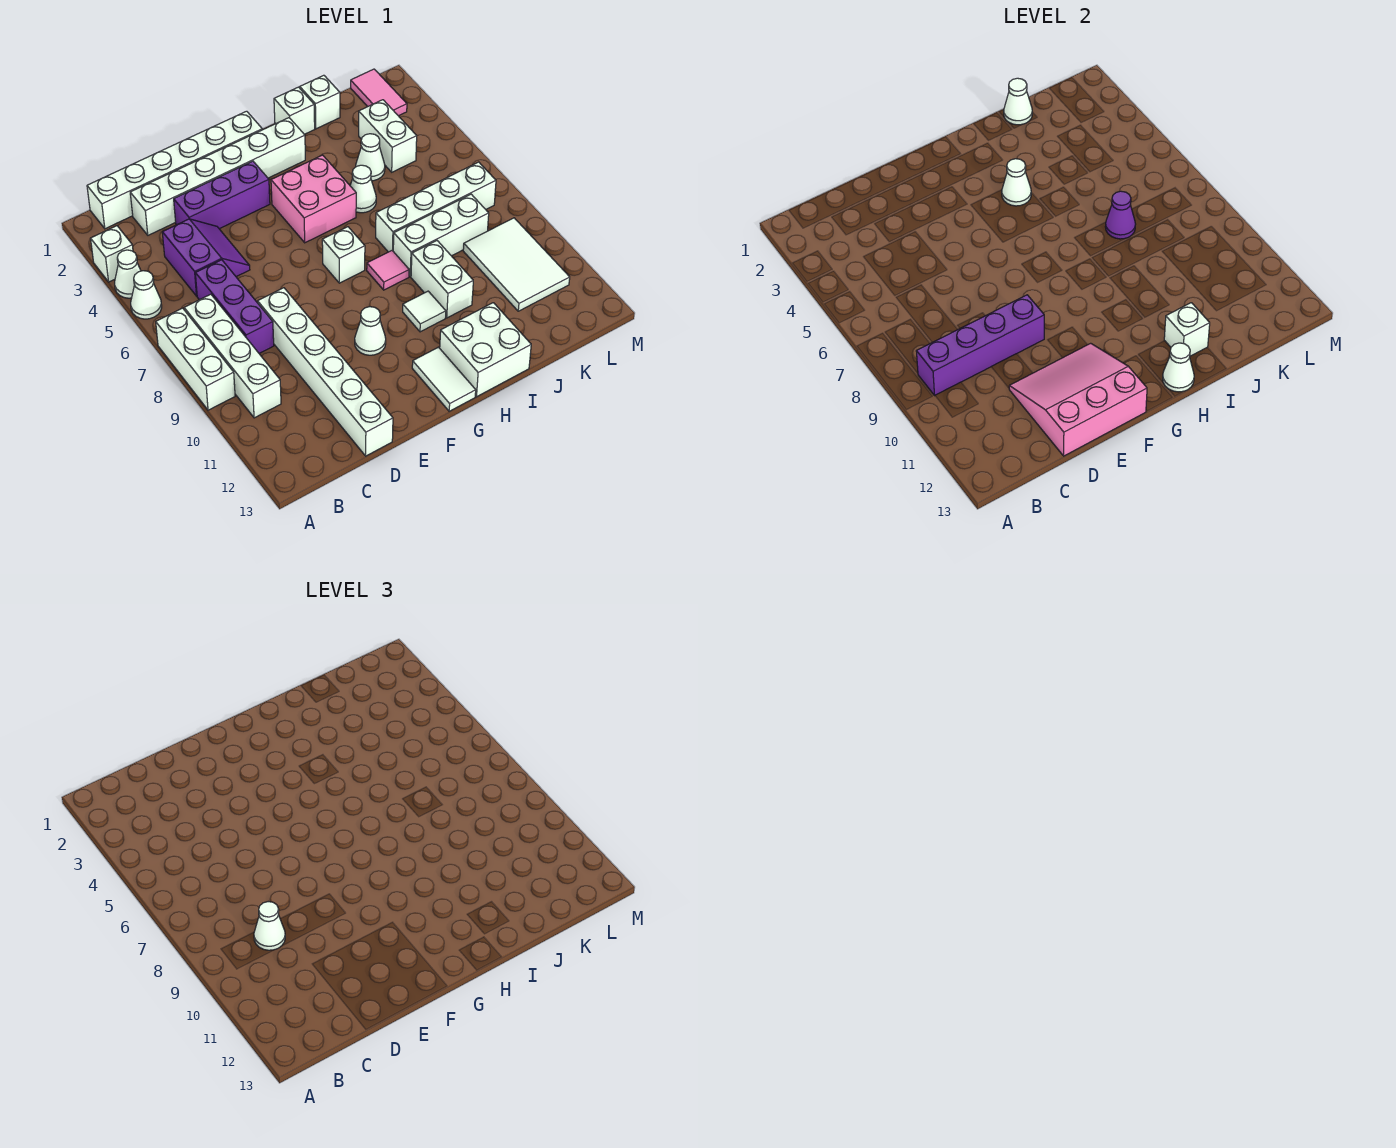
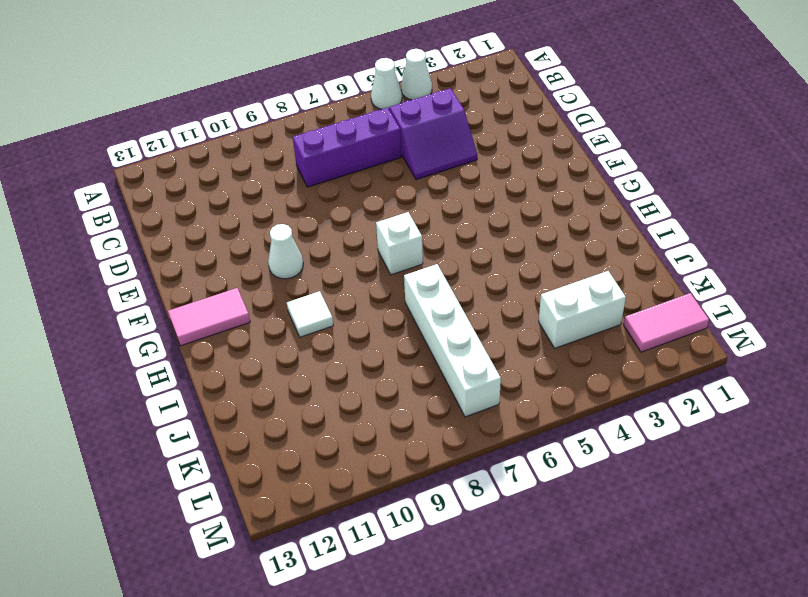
pink 1x2 tile [168,288,250,346] -> white 1x2 tile [412,347,476,411]
none -> white 1x1 brick [91,226,133,282]
none -> white 1x3 brick [156,308,235,410]
none -> white 1x6 brick [87,111,262,229]
none -> white 1x4 brick [184,294,281,418]

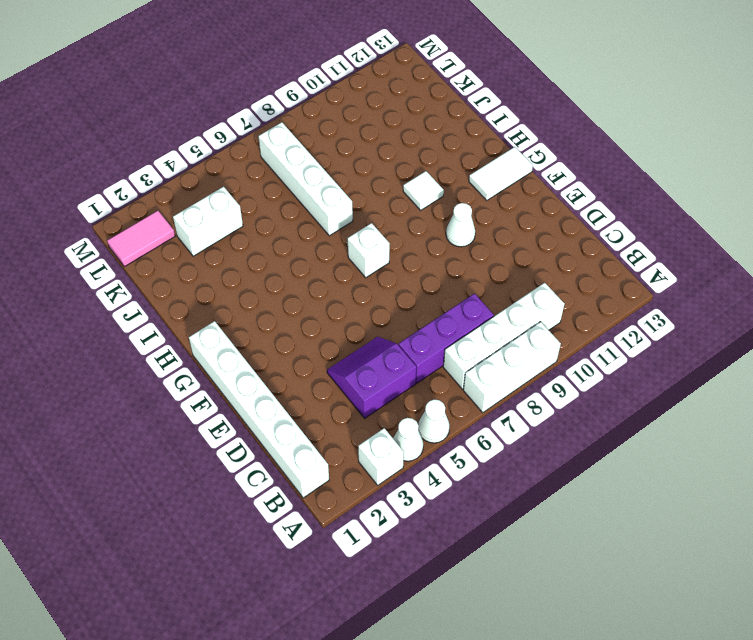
none -> white 1x6 brick [130,118,305,235]
none -> purple 1x3 brick [174,161,270,229]
none -> white 1x6 brick [258,288,393,456]
none -> pink 2x2 brick [271,155,356,243]

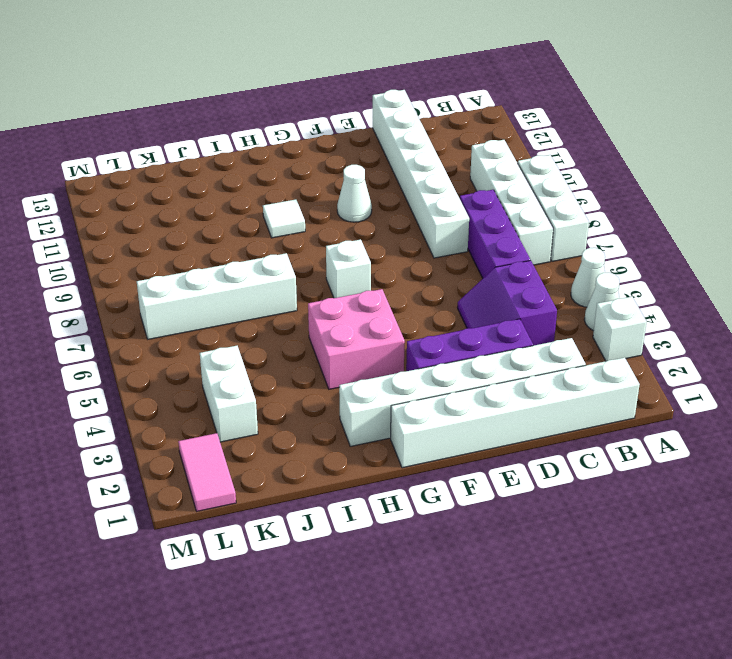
none -> white 1x2 tile [412,347,476,411]
none -> pink 1x1 tile [367,251,409,290]
none -> white 2x2 brick [440,303,531,397]
none -> white 1x1 brick [274,87,315,134]

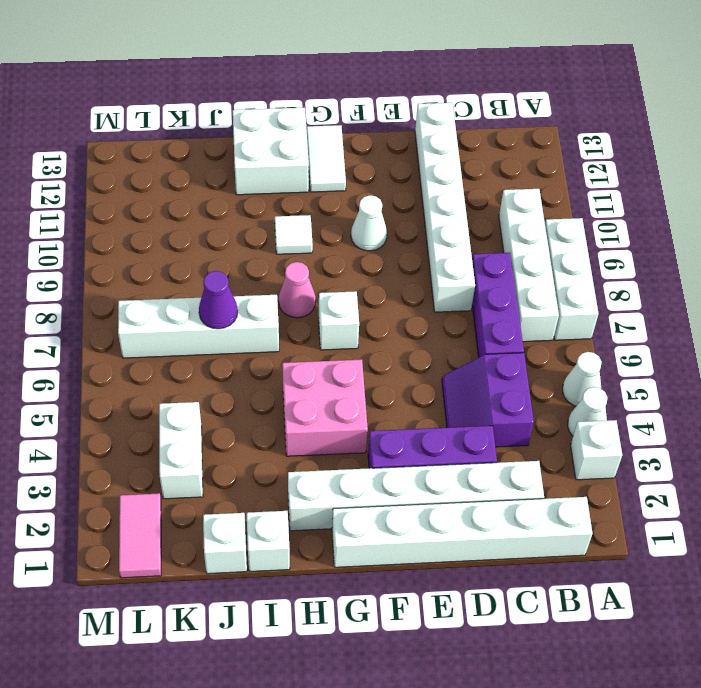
pink 1x1 cone [279,262,316,318] -> pink 1x1 tile [367,251,409,290]
none -> white 1x1 cone [350,165,376,213]
none -> white 1x3 brick [393,194,489,277]
none -> white 1x2 brick [411,241,473,318]
none -> white 1x1 cone [356,134,385,181]

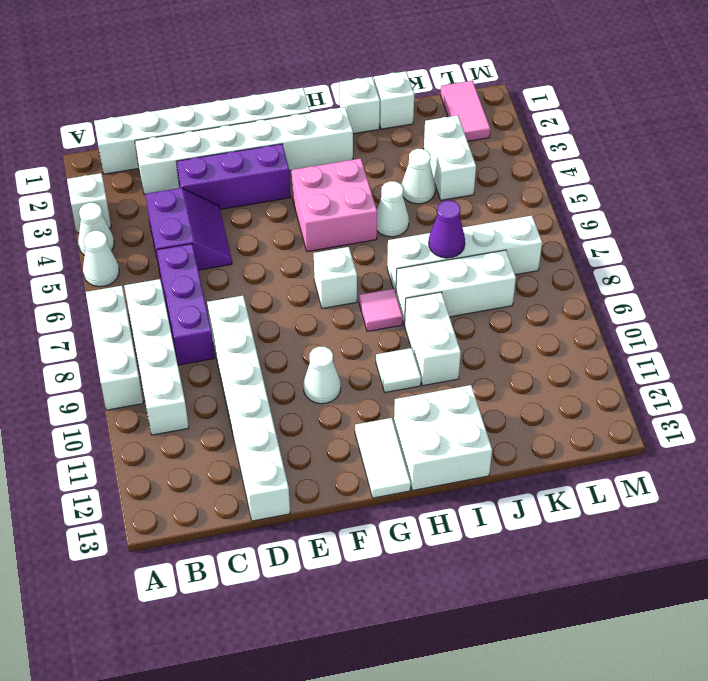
none -> white 2x3 tile [463,218,570,311]
none -> purple 1x4 brick [916,295,1044,395]
none -> pink 3x3 slope [1009,343,1147,456]
none -> white 1x1 cone [1002,159,1031,206]

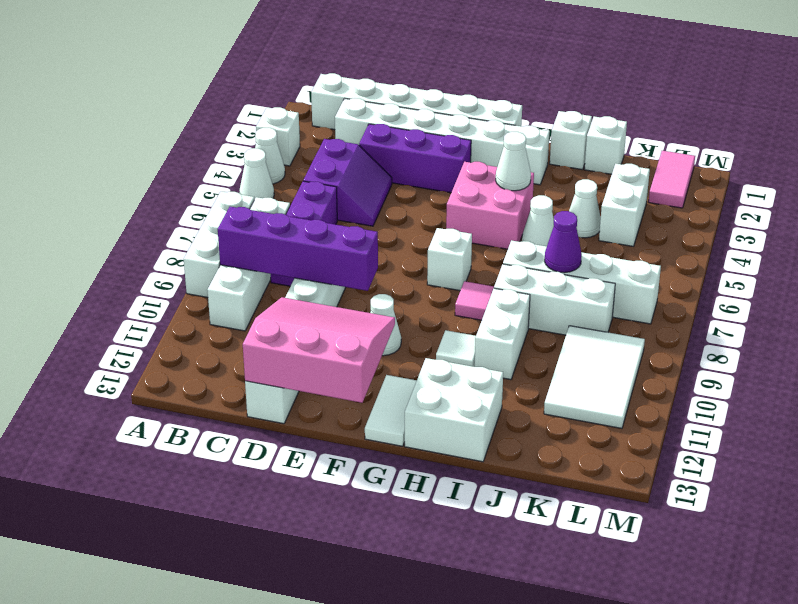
none -> white 1x1 cone [1163,343,1194,392]
none -> white 1x1 brick [1164,303,1210,356]
none -> white 1x1 cone [1004,78,1032,125]
none -> white 1x1 cone [254,902,285,950]

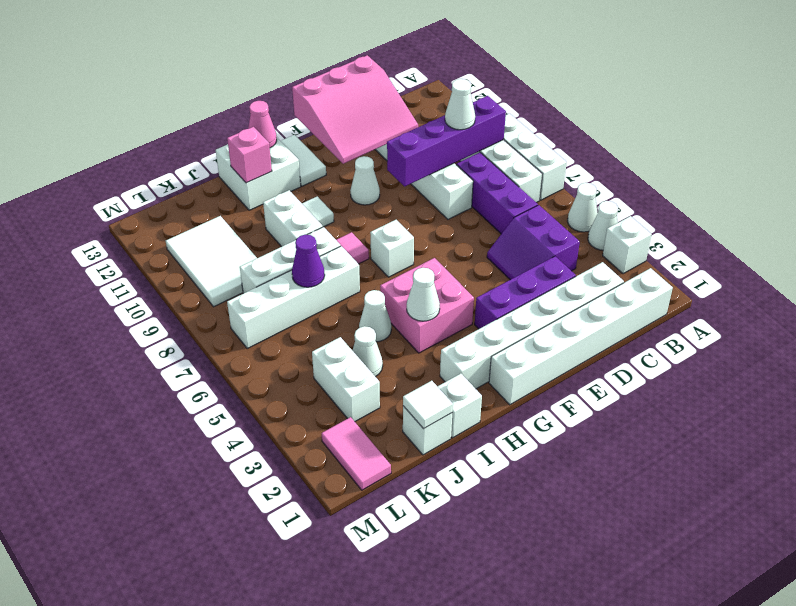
pink 1x1 cone [248,101,277,148] -> white 1x1 cone [1163,343,1194,392]
pink 1x1 brick [227,127,272,183] -> white 1x1 brick [1164,303,1210,356]
white 1x1 tile [403,381,453,429] -> white 1x1 cone [1004,78,1032,125]

